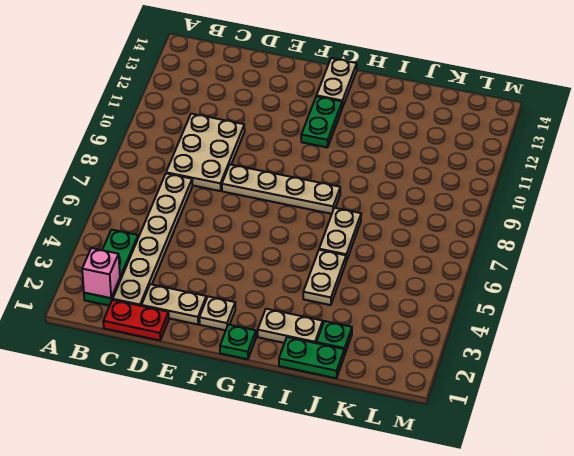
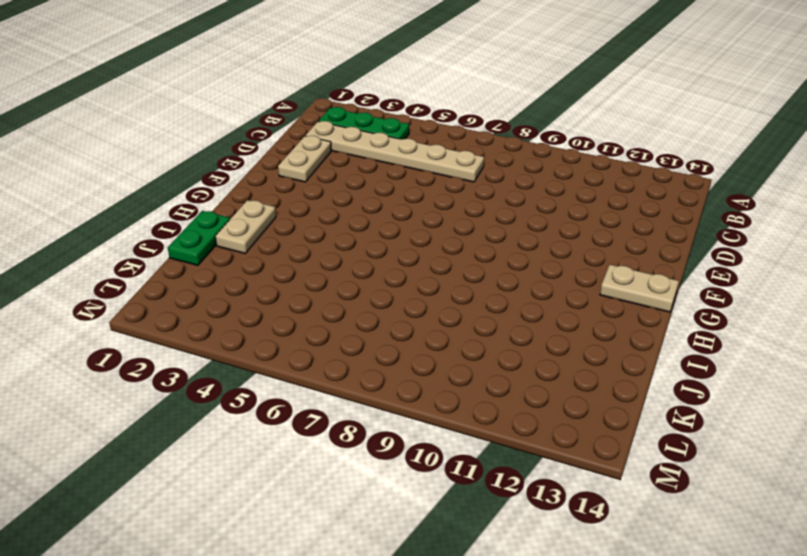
none -> red 1x2 plate [103,300,169,340]
none -> tan 2x3 plate [166,114,245,191]
none -> tan 1x4 plate [222,165,340,214]

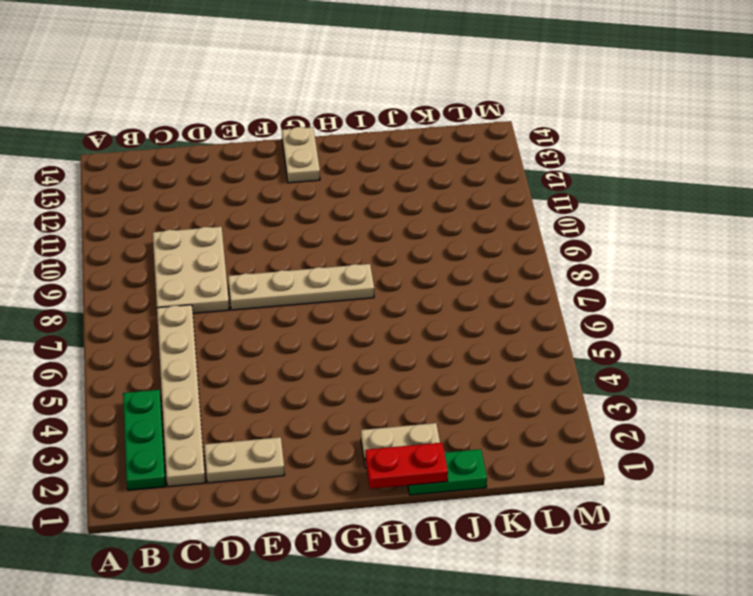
red 1x2 plate [365,443,448,489] -> red 1x2 plate moved to [103,300,169,340]
none -> tan 1x1 plate [199,296,235,330]
none -> green 1x1 plate [220,325,256,359]
none -> green 1x2 plate [301,96,342,147]

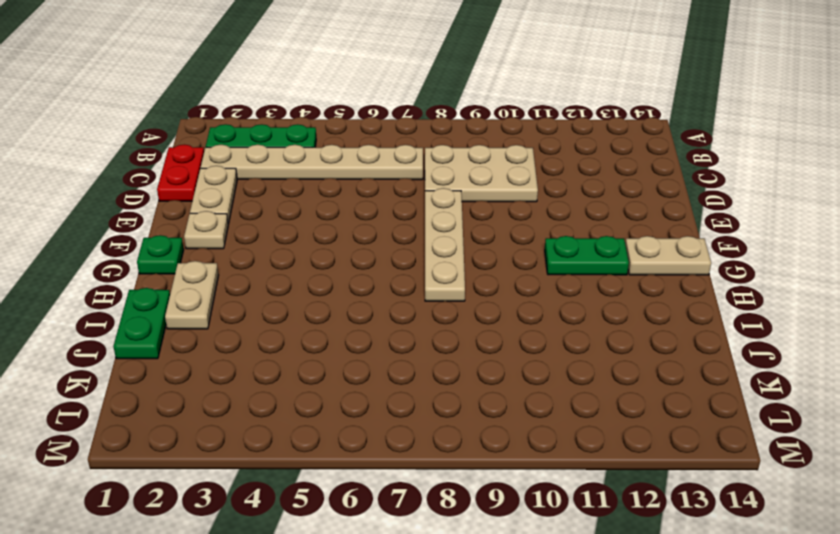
none -> tan 1x2 plate [303,250,346,305]
none -> tan 1x2 plate [319,208,361,261]
none -> green 1x1 plate [317,321,352,355]

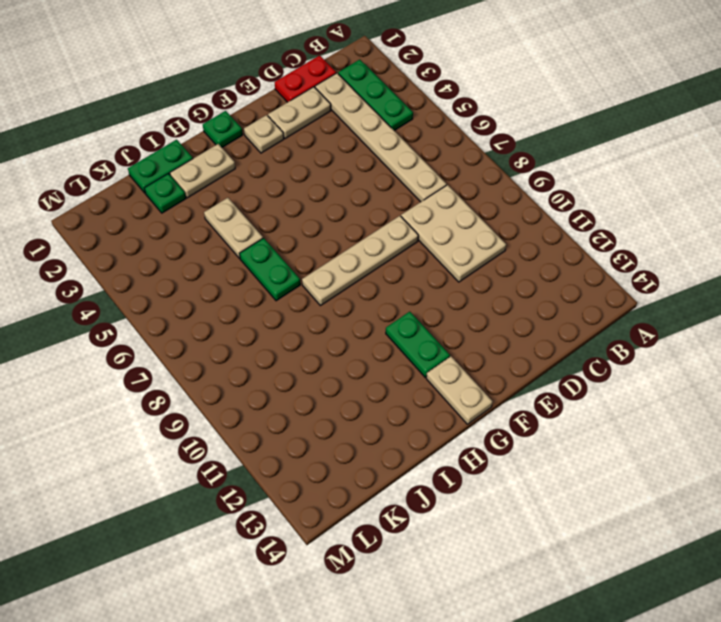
green 1x2 plate [240,238,300,301] -> tan 1x2 plate [319,208,361,261]
none -> pink 1x1 brick [82,248,120,298]

